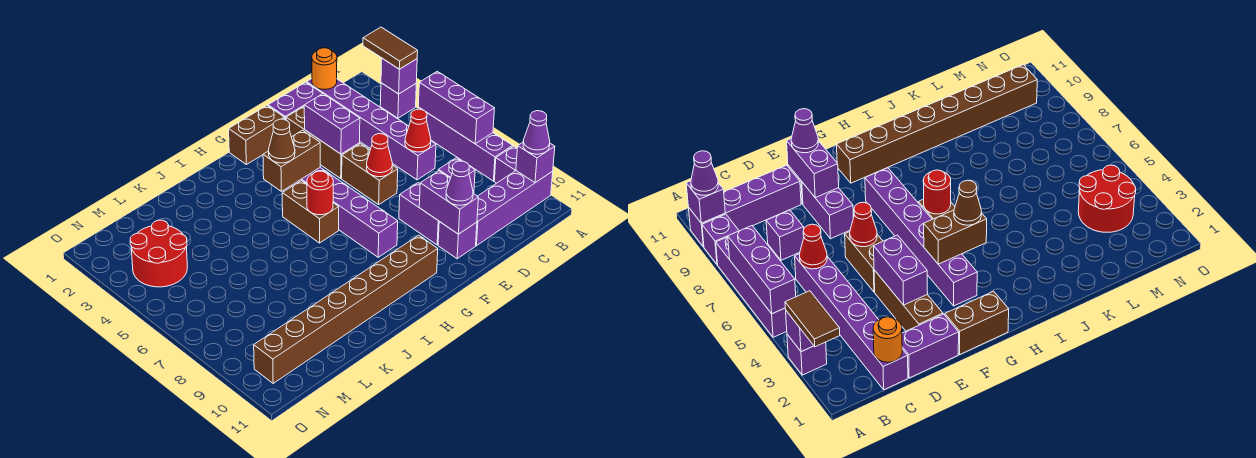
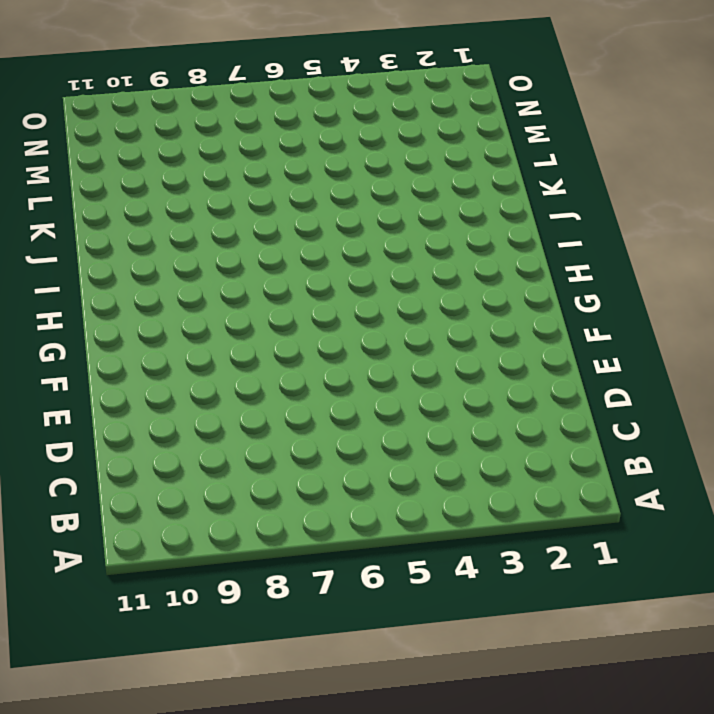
none -> purple 1x1 brick [380,83,416,118]
none -> purple 1x4 brick [418,107,513,181]
none -> purple 1x1 brick [494,146,517,183]
none -> purple 1x4 brick [476,171,553,246]

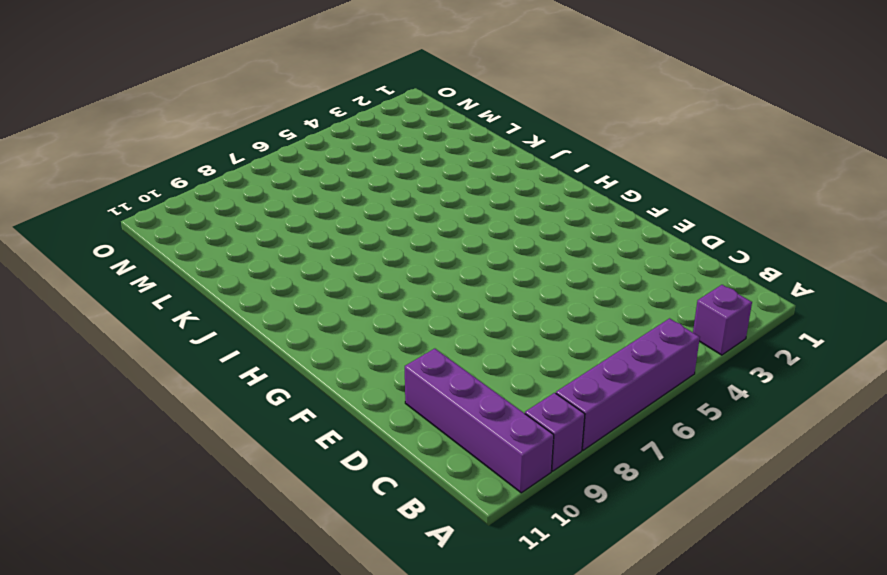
none -> purple 1x6 brick [307,79,436,180]
none -> purple 1x1 brick [438,158,475,194]
none -> purple 1x2 brick [268,82,323,120]
none -> brown 1x3 brick [286,107,360,178]

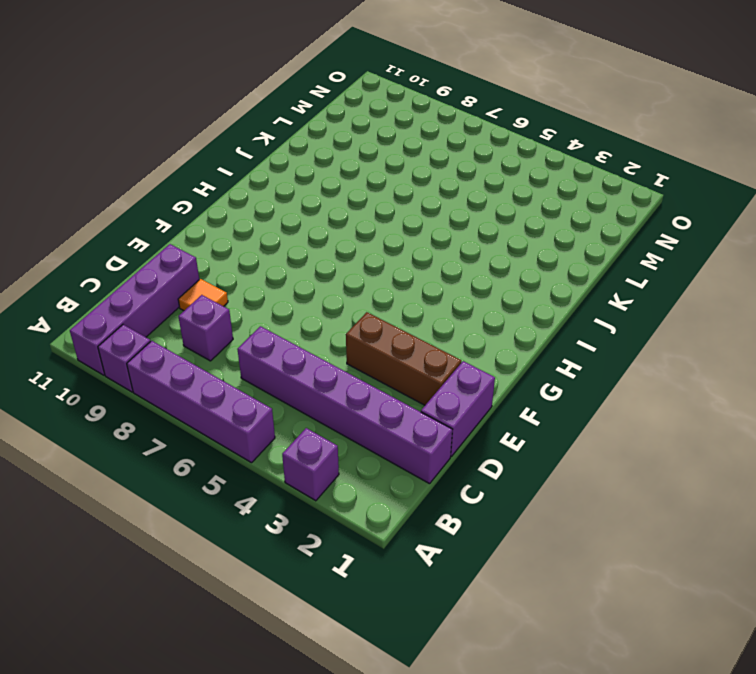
orange 1x1 tile [178,279,228,311] -> none
none -> brown 1x2 brick [342,144,398,205]
none -> purple 1x2 brick [399,183,439,245]
none -> purple 1x1 brick [438,222,477,259]
none -> brown 1x2 brick [229,106,284,164]

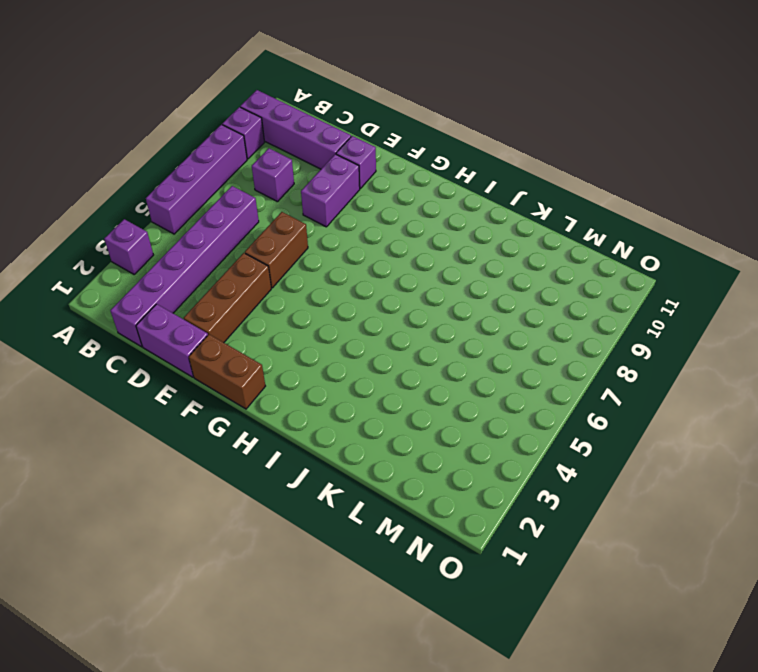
none -> purple 1x6 brick [283,167,398,257]
none -> brown 1x8 brick [254,235,438,383]
none -> brown 1x2 brick [282,181,339,243]
none -> red 2x2 round brick [130,220,187,287]

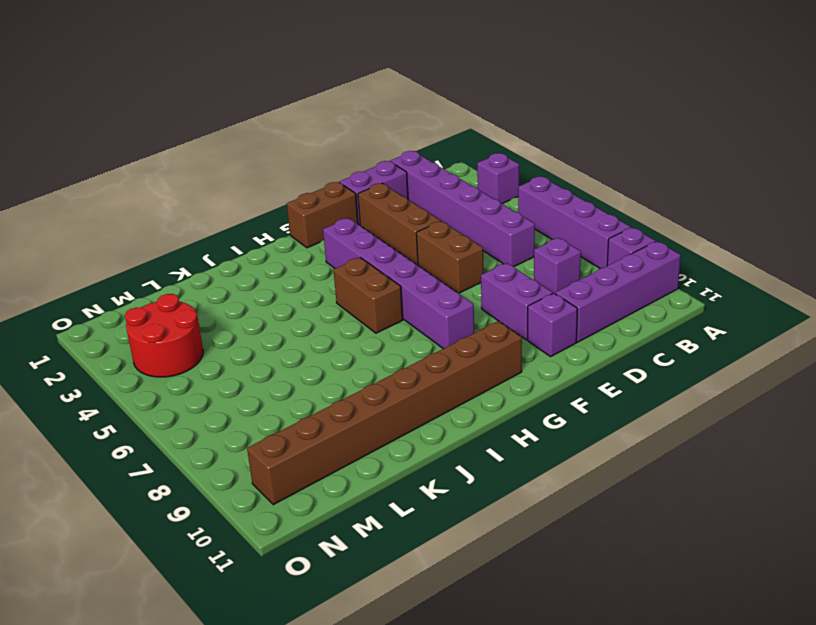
none -> purple 1x1 brick [381,58,417,94]
none -> purple 1x3 brick [418,71,495,144]
none -> purple 1x1 brick [516,142,555,183]
none -> orange 1x1 round brick [312,48,337,89]

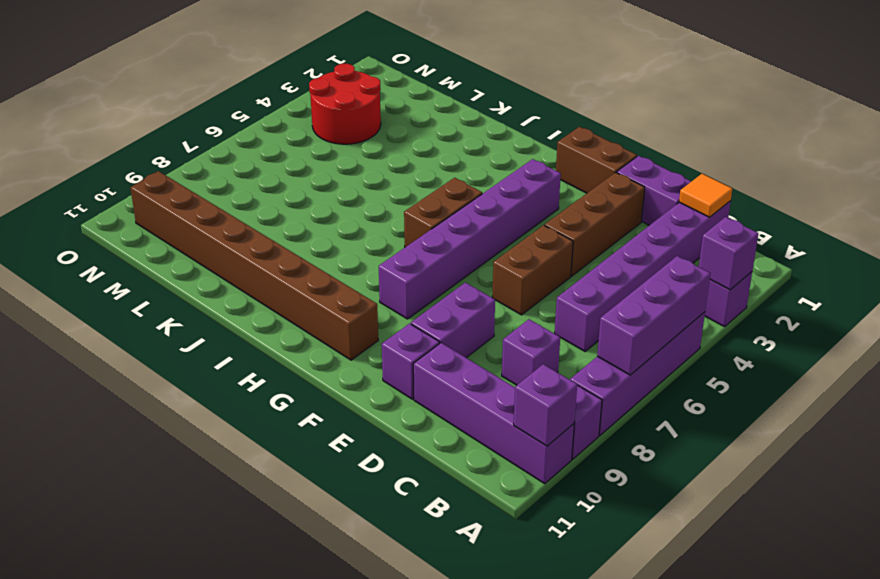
orange 1x1 tile [679,174,732,217] -> orange 1x1 round brick [312,48,337,89]
none -> red 1x1 cone [405,109,431,152]
none -> purple 1x2 brick [304,94,360,154]
none -> red 1x1 cone [367,134,392,177]
none -> purple 1x2 brick [419,171,478,234]

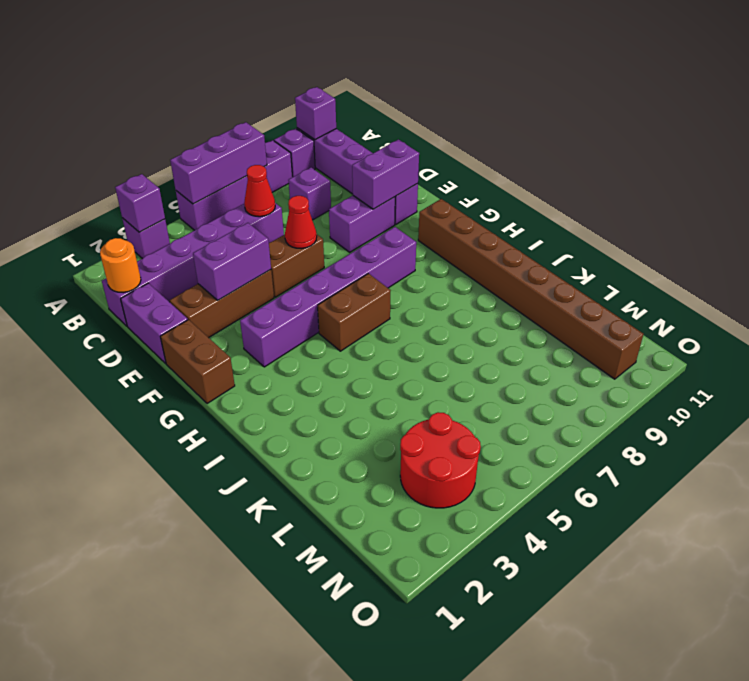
none -> brown 1x2 brick [263,130,320,191]
none -> red 1x1 round brick [307,171,333,215]
none -> brown 1x2 tile [363,27,418,69]
none -> purple 1x1 cone [523,111,550,154]

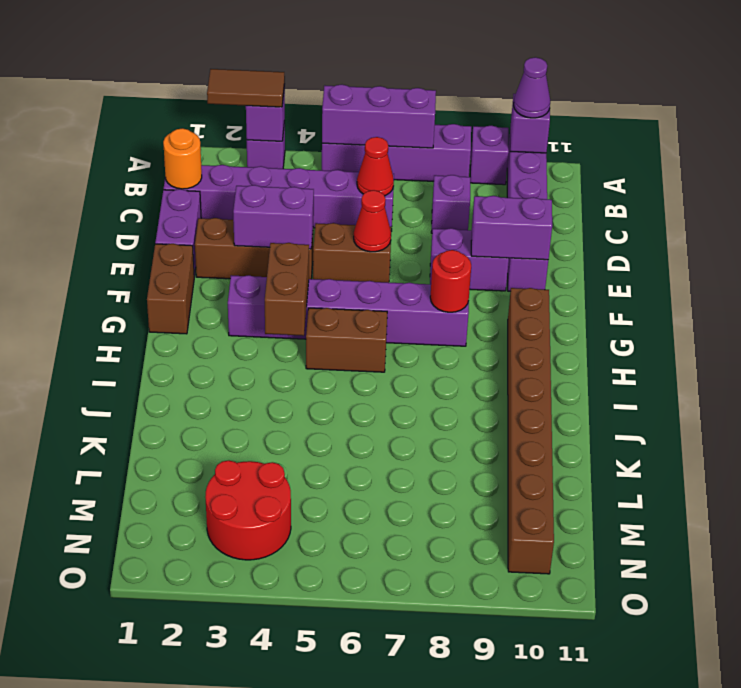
red 1x1 round brick [430,250,471,312] -> red 1x1 round brick moved to [307,171,333,215]
none -> purple 1x1 cone [446,161,473,205]
none -> brown 1x1 cone [269,119,295,163]

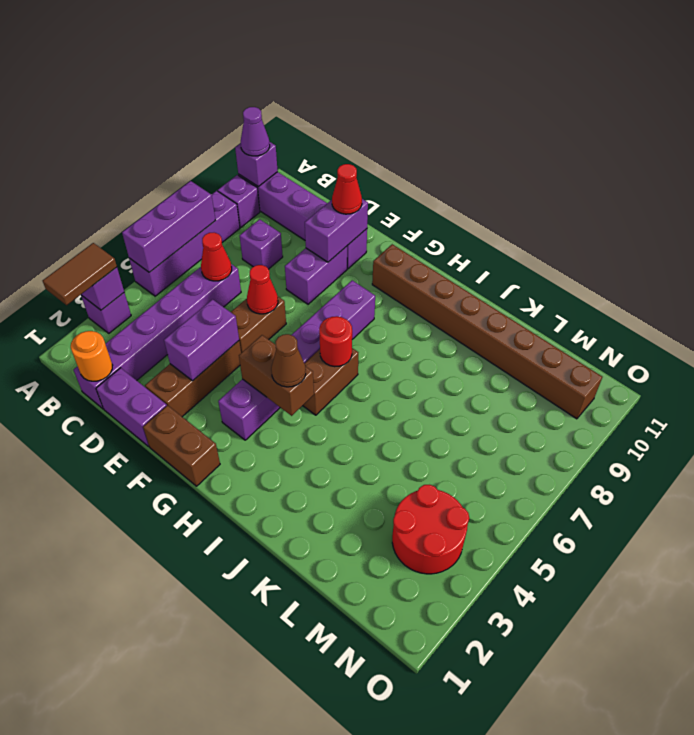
red 1x1 cone [332,164,362,214] -> purple 1x1 cone [446,161,473,205]

